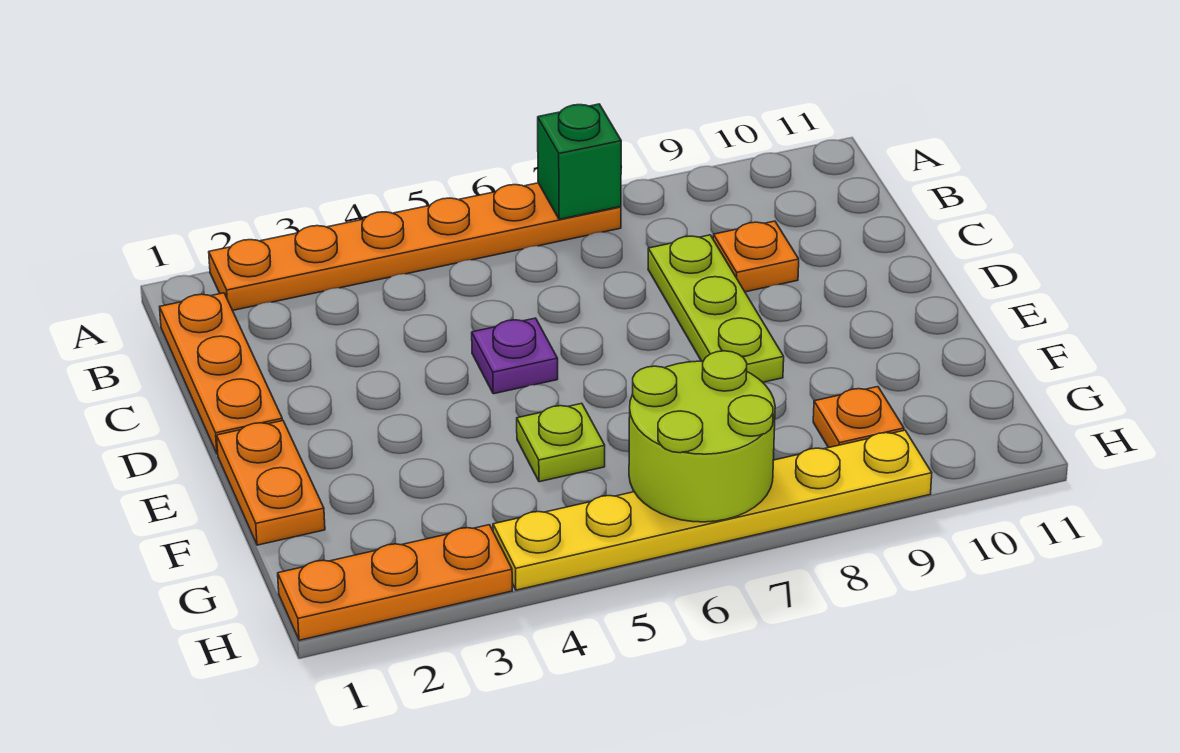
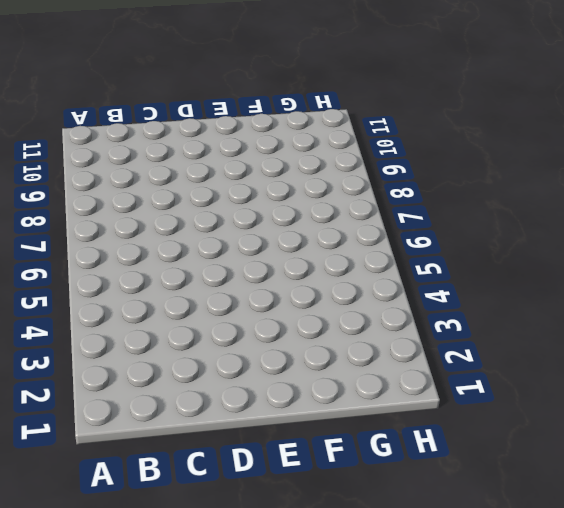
none -> orange 1x6 plate [209,183,621,310]
none -> orange 1x3 plate [160,293,282,454]
none -> lime 1x3 plate [648,235,784,382]

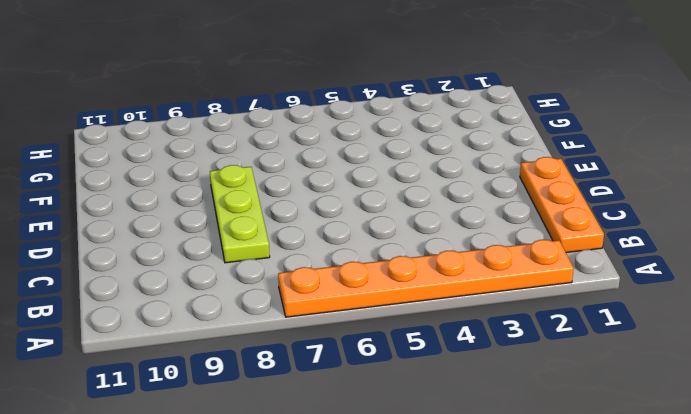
none -> orange 1x1 plate [713,221,799,292]
none -> purple 1x1 plate [472,318,558,394]
none -> orange 1x2 plate [217,421,325,545]

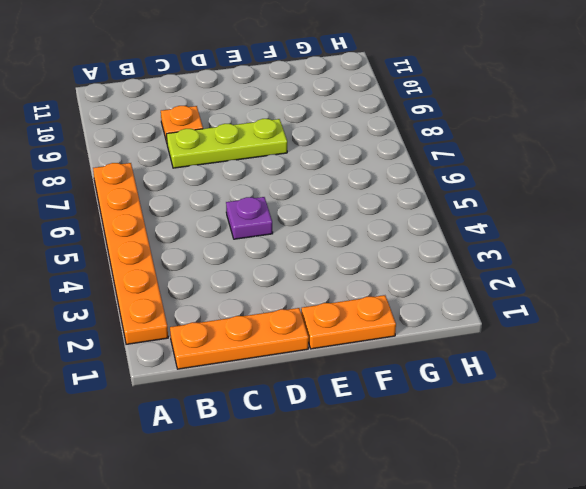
none -> lime 1x1 plate [517,403,605,482]
none -> orange 1x1 plate [813,387,904,448]
none -> orange 1x3 plate [278,525,512,640]

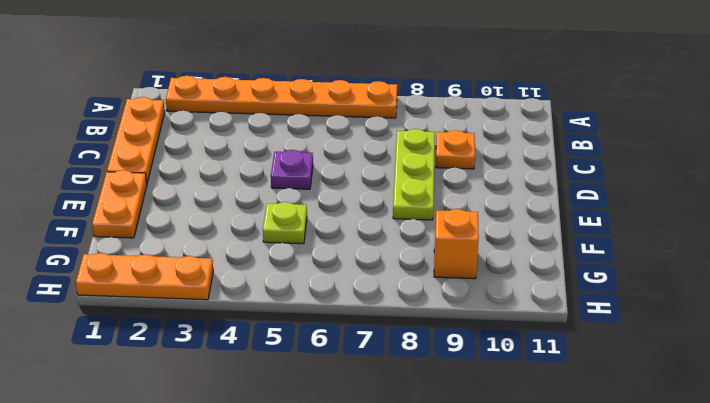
orange 1x1 brick [434,209,479,279] -> orange 1x1 plate [813,387,904,448]
none -> yellow 1x6 plate [493,430,932,590]
none -> green 1x1 brick [538,104,621,219]
none -> lime 2x2 round brick [629,351,775,522]

